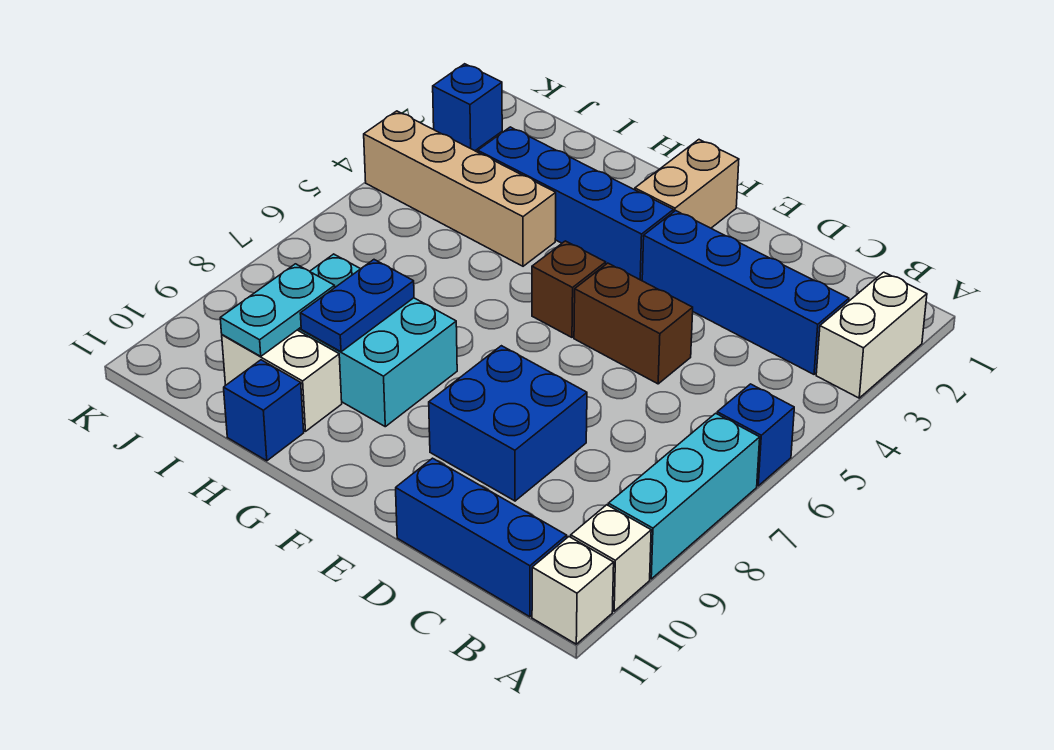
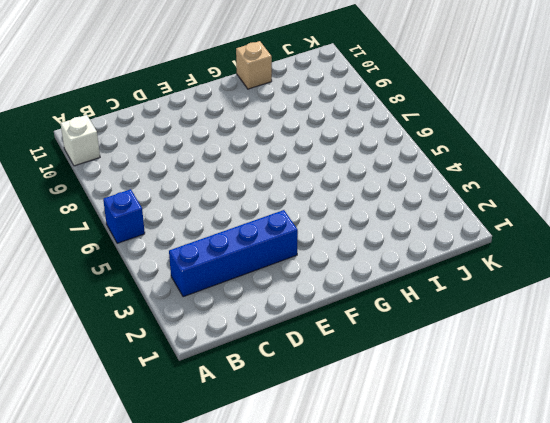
tan 1x1 brick [236,41,272,89] -> blue 1x1 brick [224,360,304,461]
none -> white 1x2 brick [816,272,927,398]
none -> cyan 1x3 brick [608,413,760,579]
none -> white 1x1 brick [532,537,614,644]

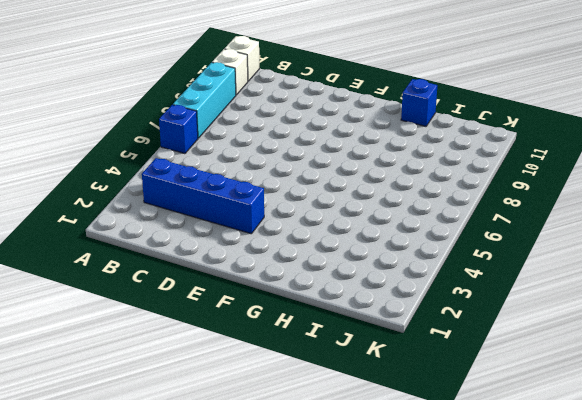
none -> white 1x2 brick [816,272,927,398]
none -> blue 1x3 brick [396,458,567,617]
none -> brown 1x2 brick [574,263,693,384]

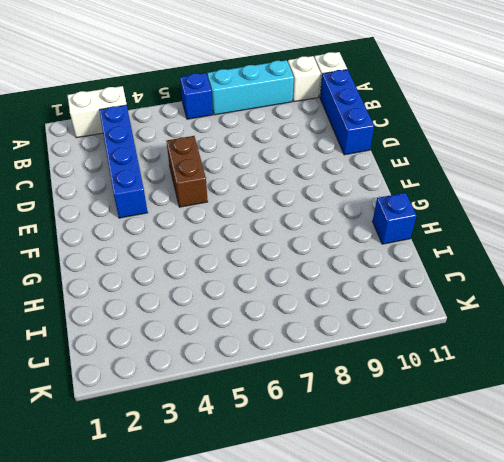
none -> blue 2x2 brick [429,346,587,501]
none -> tan 1x2 brick [635,140,739,228]
none -> blue 1x4 brick [478,127,673,281]

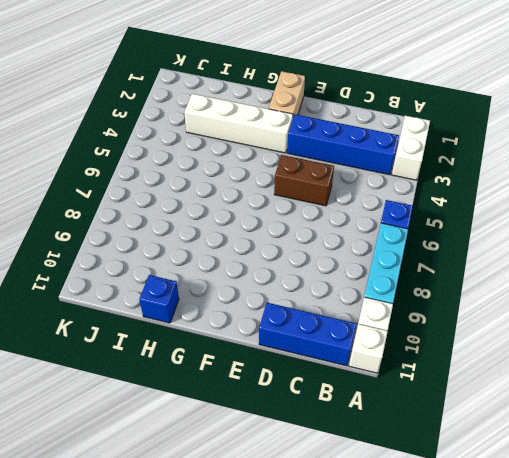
white 1x4 brick [184,94,293,153] -> blue 1x4 brick [478,127,673,281]
none -> blue 2x2 brick [429,346,587,501]
none -> brown 1x1 brick [532,241,606,337]
none -> cyan 2x3 brick [298,254,457,427]

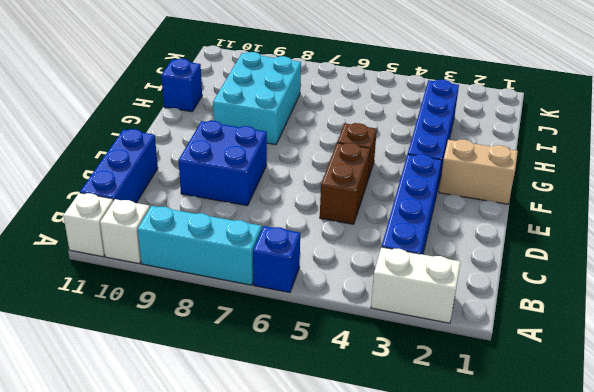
none -> tan 1x4 brick [364,111,556,266]
none -> white 1x2 brick [222,330,342,431]
none -> blue 1x1 brick [433,64,502,151]

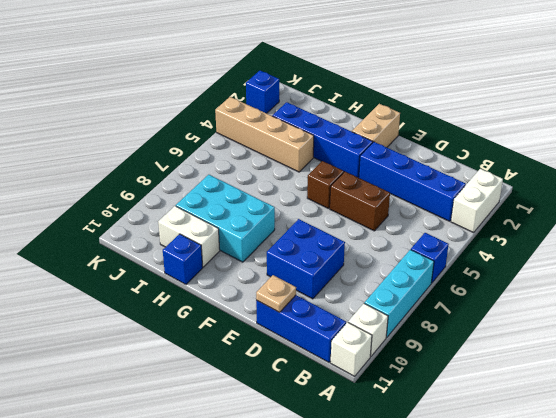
tan 1x1 plate [256,275,296,312] -> none
none -> blue 1x2 plate [300,260,414,352]
none -> cyan 1x2 plate [220,264,335,356]

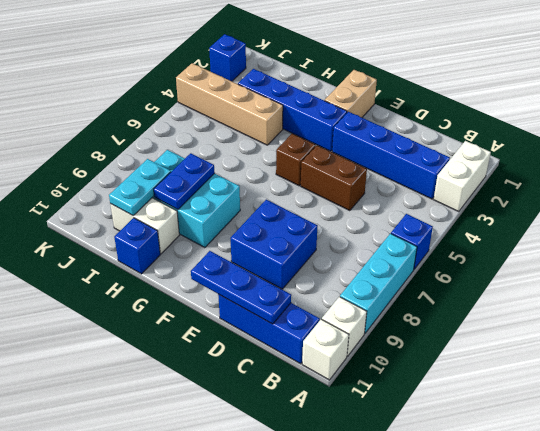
blue 1x3 plate [191,251,291,324] -> none

